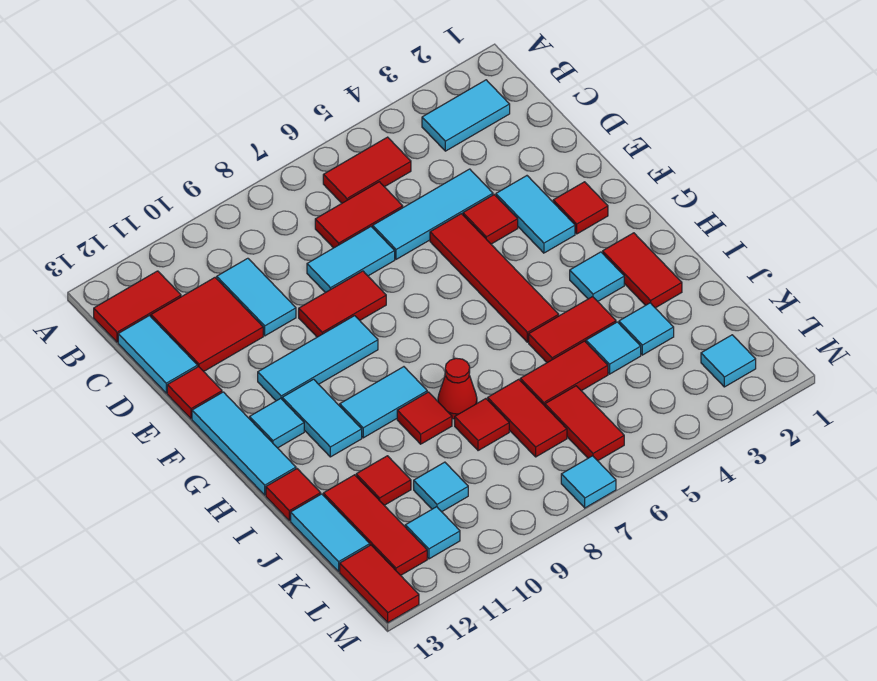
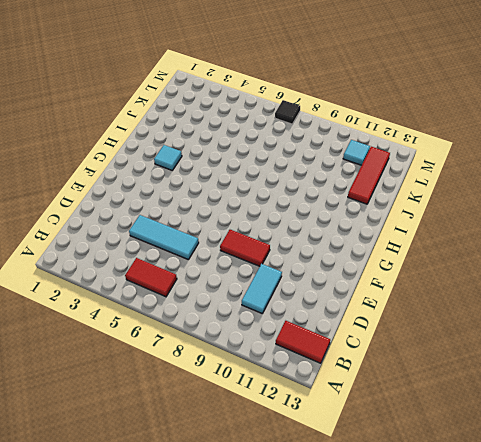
black 1x1 tile [275,100,300,124] -> cyan 1x1 tile [561,456,616,508]
none -> cyan 1x2 tile [422,80,510,151]
none -> red 1x2 tile [315,182,403,248]
none -> red 2x2 tile [151,278,263,371]
none -> cyan 1x2 tile [118,316,198,393]

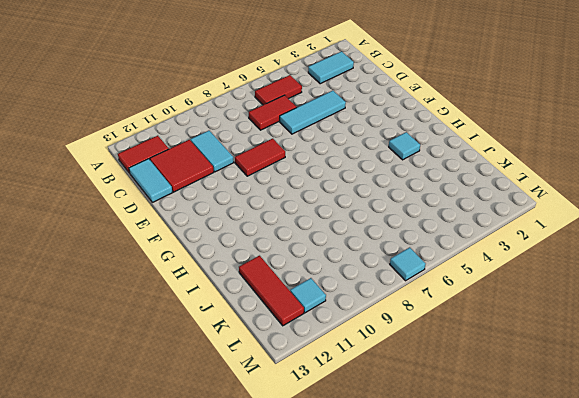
none -> cyan 1x2 tile [307,227,395,293]
none -> cyan 1x2 tile [496,176,575,253]
none -> red 1x1 tile [463,195,518,244]
none -> red 1x4 tile [430,214,559,342]

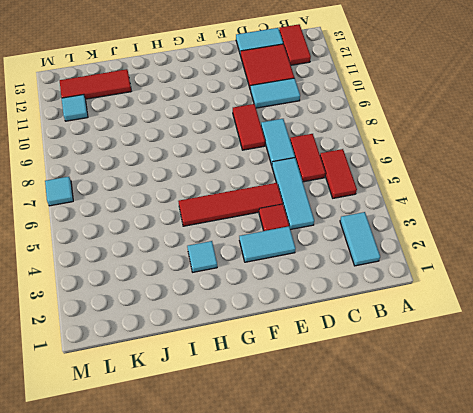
none -> red 1x1 tile [167,367,222,419]
none -> red 1x1 tile [553,182,608,234]
none -> cyan 1x3 tile [258,316,378,401]
none -> cyan 1x3 tile [192,392,296,495]

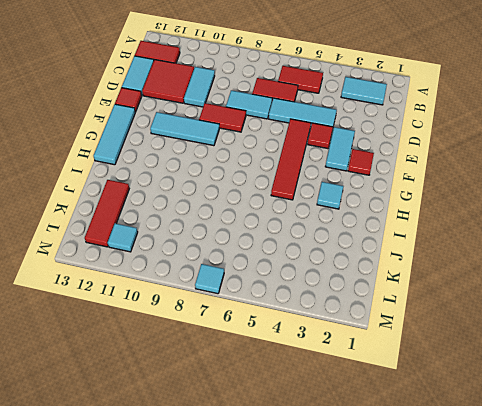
none -> cyan 1x2 tile [282,379,362,457]
none -> cyan 1x1 tile [250,398,304,448]
none -> red 1x2 tile [603,233,682,308]
none -> cyan 1x2 tile [340,367,427,438]

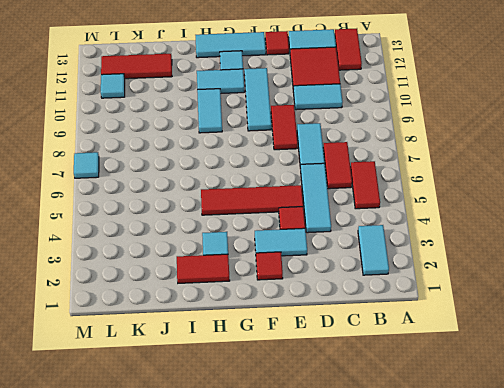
none -> red 1x2 tile [529,297,616,363]
none -> red 1x1 cone [438,358,477,419]
none -> red 1x1 tile [397,392,452,444]
none -> red 1x1 tile [266,469,321,521]

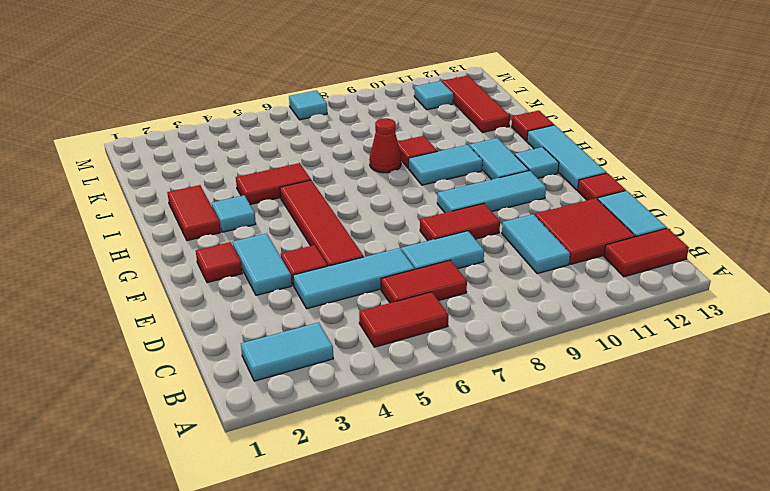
none -> cyan 1x1 tile [619,303,674,355]
none -> cyan 1x1 tile [586,322,641,374]
none -> red 1x2 tile [520,341,608,406]
none -> red 1x2 tile [488,379,567,457]

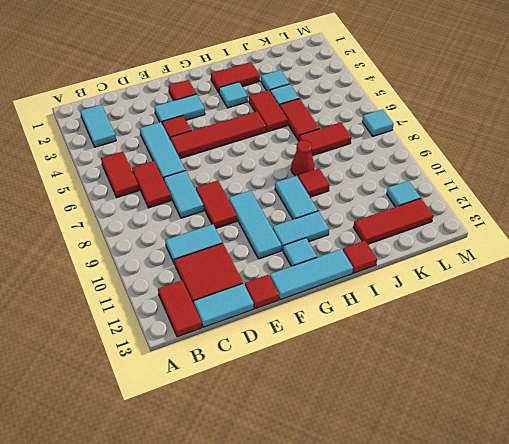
none -> red 1x1 tile [455,399,509,451]
none -> red 1x1 tile [356,456,411,505]
none -> cyan 1x2 tile [291,494,370,571]
none -> red 1x2 tile [545,386,624,461]

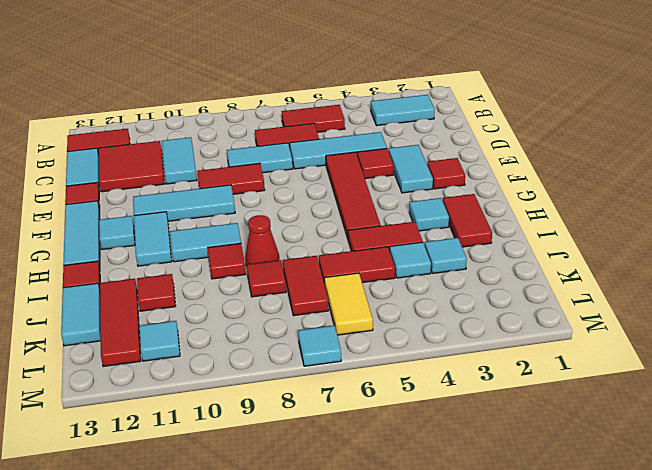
yellow 1x2 tile [324,273,373,335] -> red 1x2 tile [545,386,624,461]
none -> cyan 1x1 tile [414,462,468,512]
none -> cyan 1x1 tile [701,335,756,387]
none -> red 1x2 tile [340,545,419,622]

